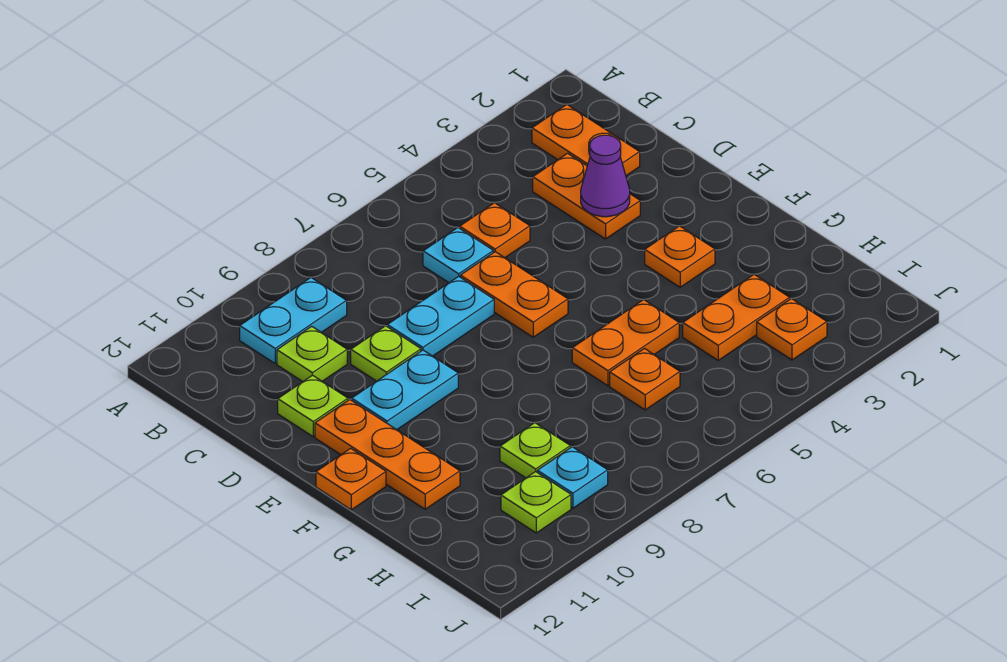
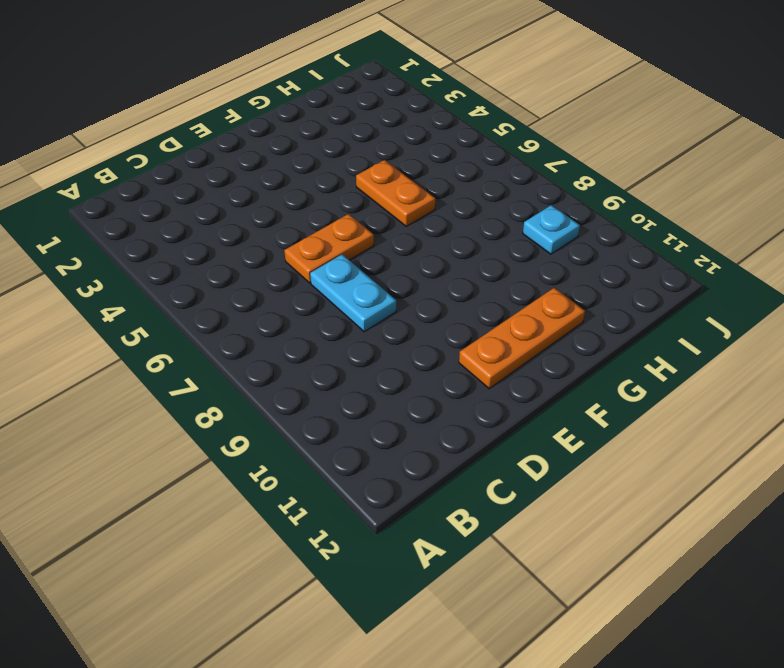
none -> orange 1x2 plate [532,104,640,176]
none -> cyan 1x2 plate [240,278,347,363]
none -> orange 1x2 plate [533,153,640,239]

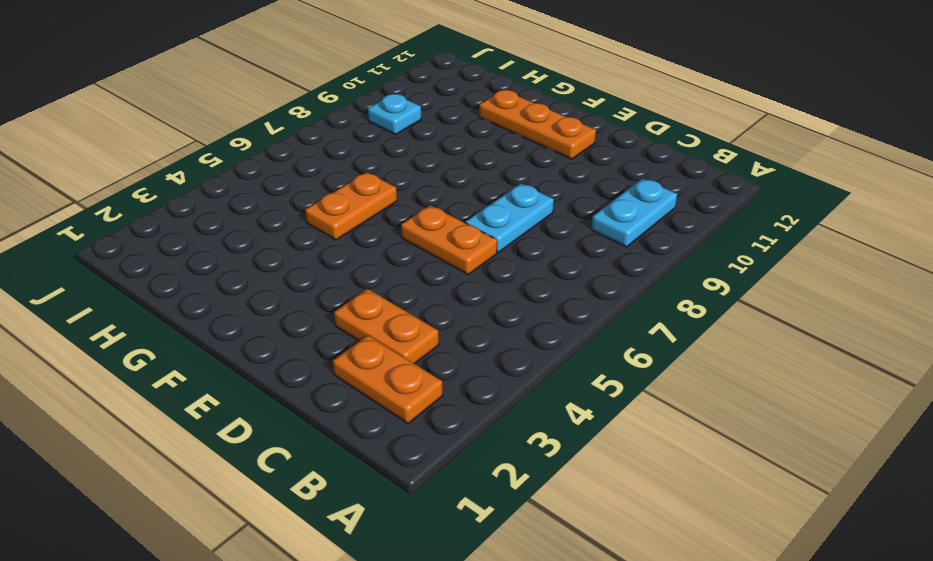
none -> orange 1x1 plate [460,203,530,258]
none -> cyan 1x1 plate [423,228,493,283]
none -> lime 1x1 plate [277,326,347,382]

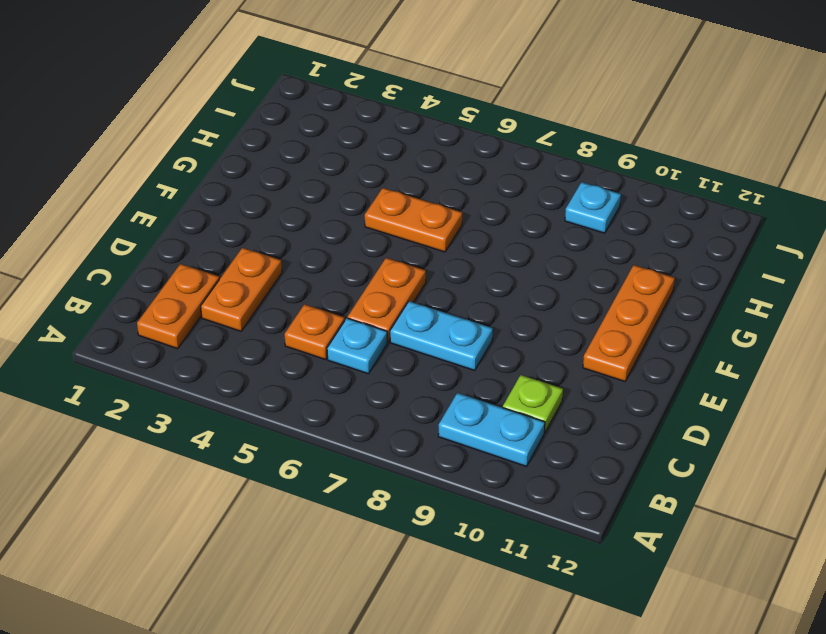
none -> lime 1x1 plate [351,326,421,381]
none -> lime 1x1 plate [278,375,348,437]
none -> cyan 1x2 plate [352,350,458,430]

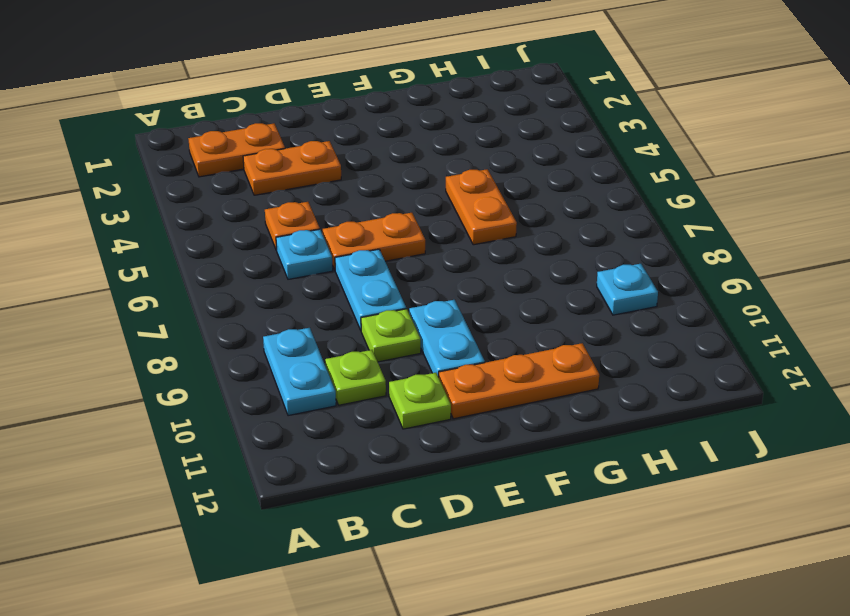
none -> orange 1x1 plate [645,226,715,287]
none -> orange 1x1 plate [316,448,386,510]
none -> orange 1x2 plate [683,275,790,360]

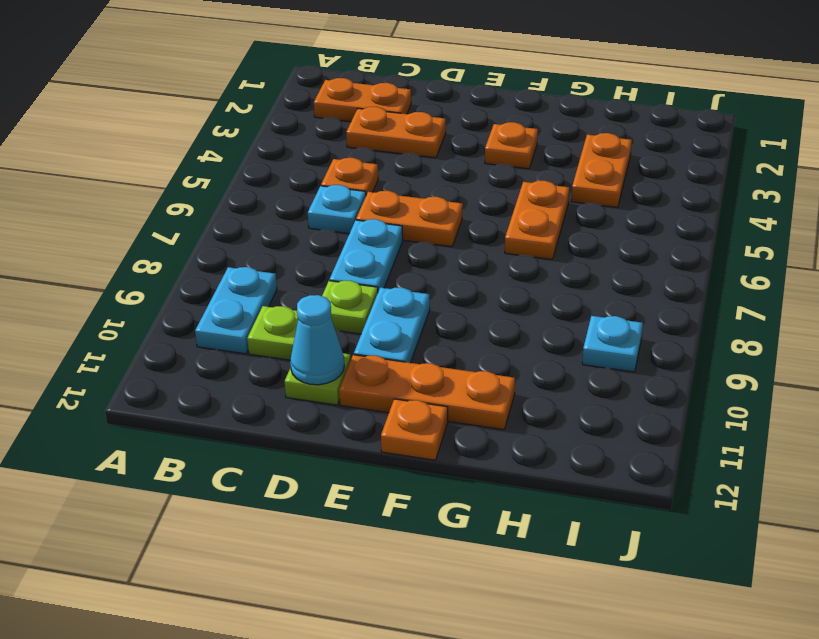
cyan 1x1 cone [290,295,344,385] -> none
none -> orange 1x1 plate [610,349,680,410]
none -> lime 1x1 plate [500,423,570,478]
none -> orange 1x1 plate [757,299,827,360]

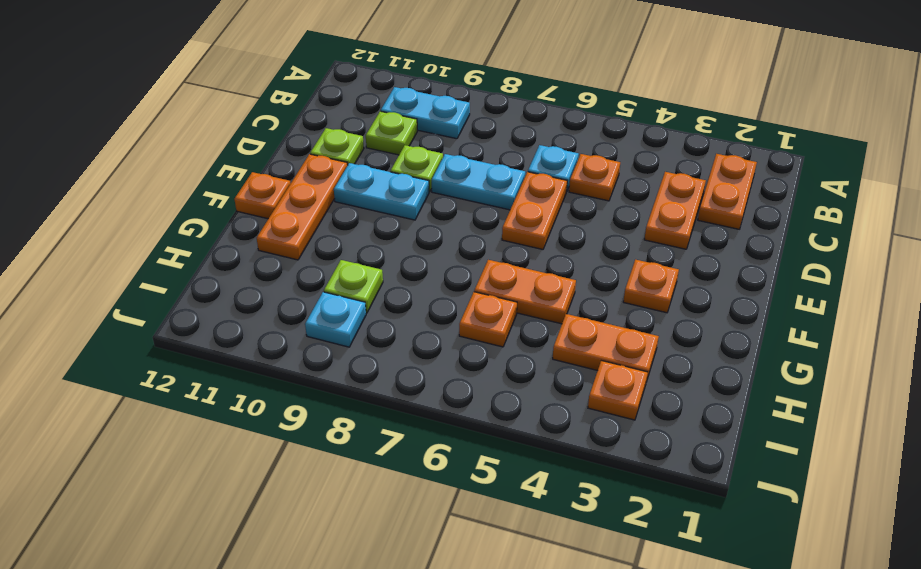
none -> lime 1x1 plate [501,472,571,533]
none -> purple 1x1 cone [581,135,630,217]

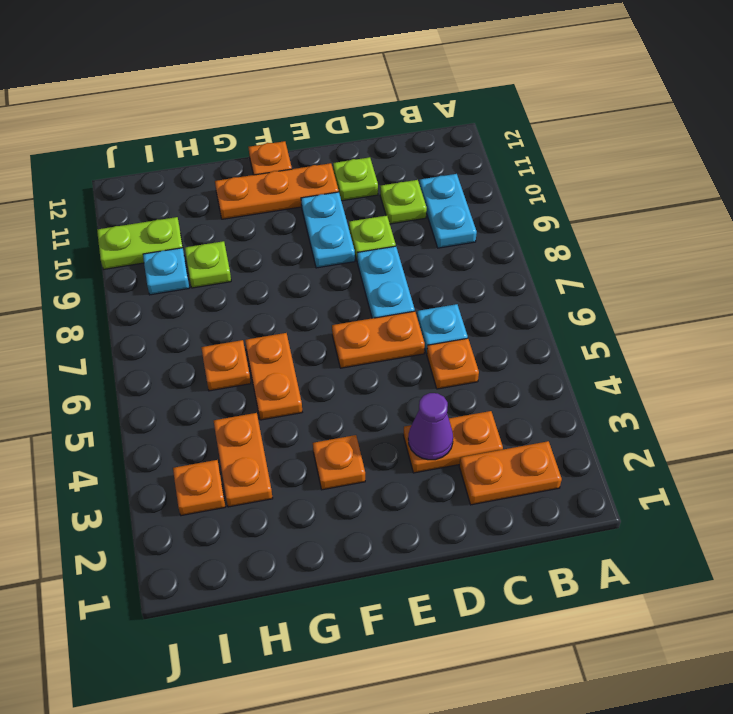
lime 1x2 plate [97,217,183,269] -> lime 1x1 plate [501,472,571,533]

